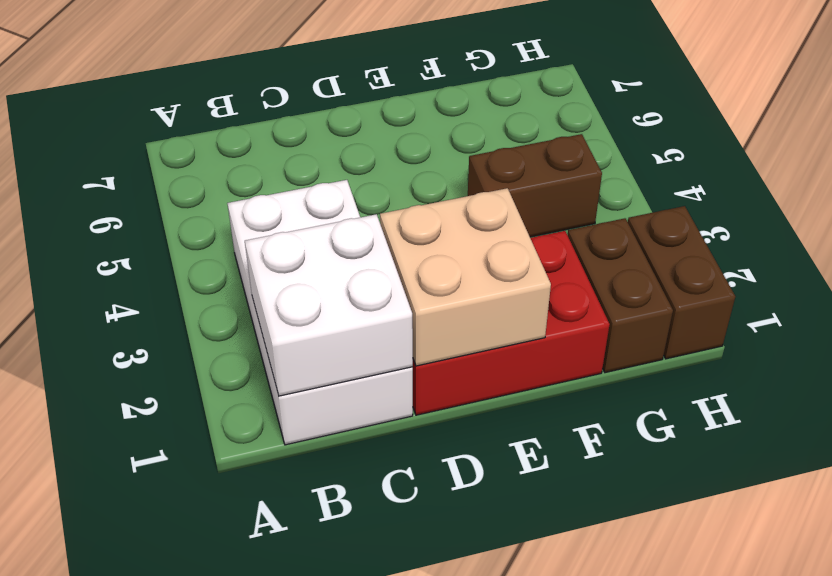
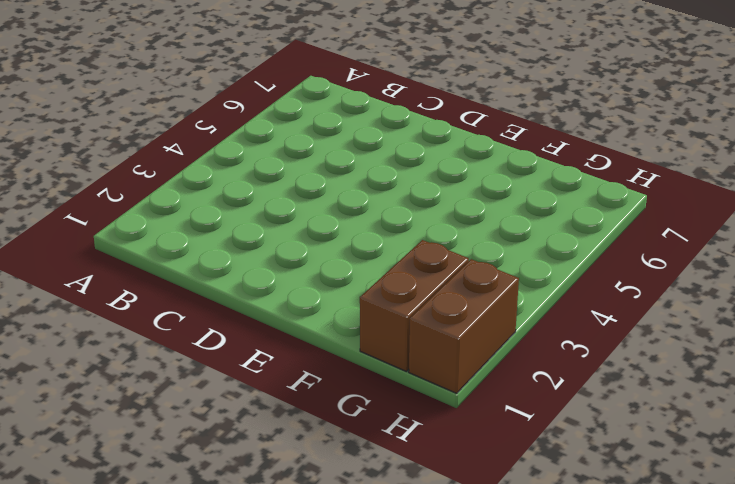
none -> white 2x4 brick [227,180,413,445]
none -> red 2x3 brick [413,231,610,415]

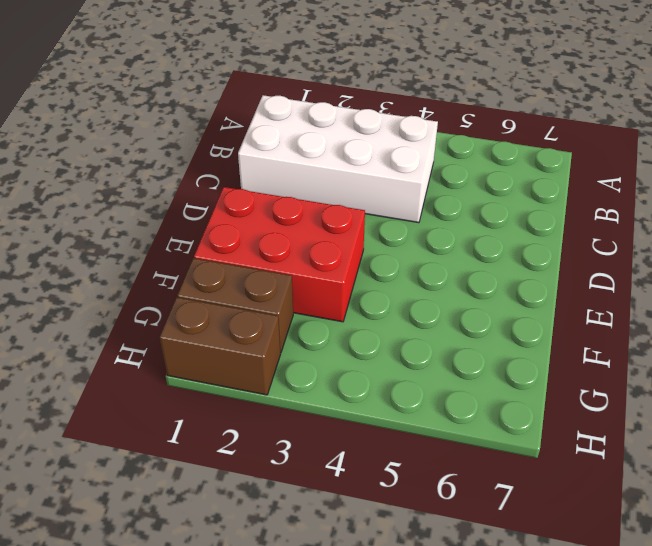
red 2x3 brick [194,187,365,322] -> red 2x3 brick turned to [413,231,610,415]
none -> brown 1x2 brick [468,134,602,237]
none -> white 2x2 brick [245,214,413,396]

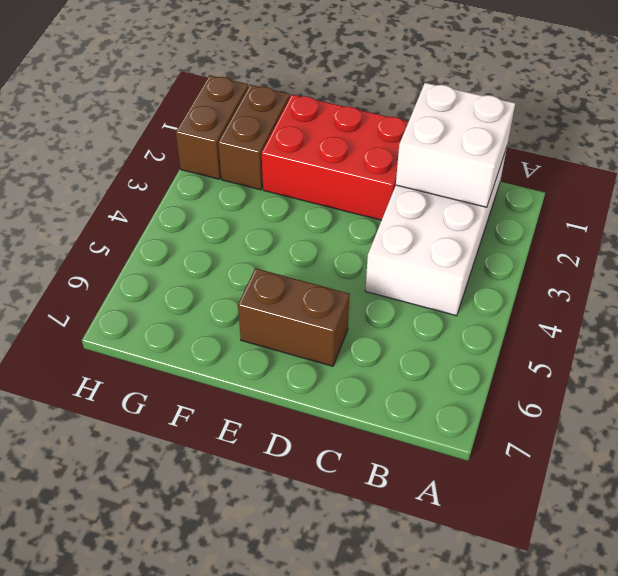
brown 1x2 brick [238,268,350,366] -> brown 1x2 brick moved to [468,134,602,237]
none -> tan 2x2 brick [380,188,551,366]

